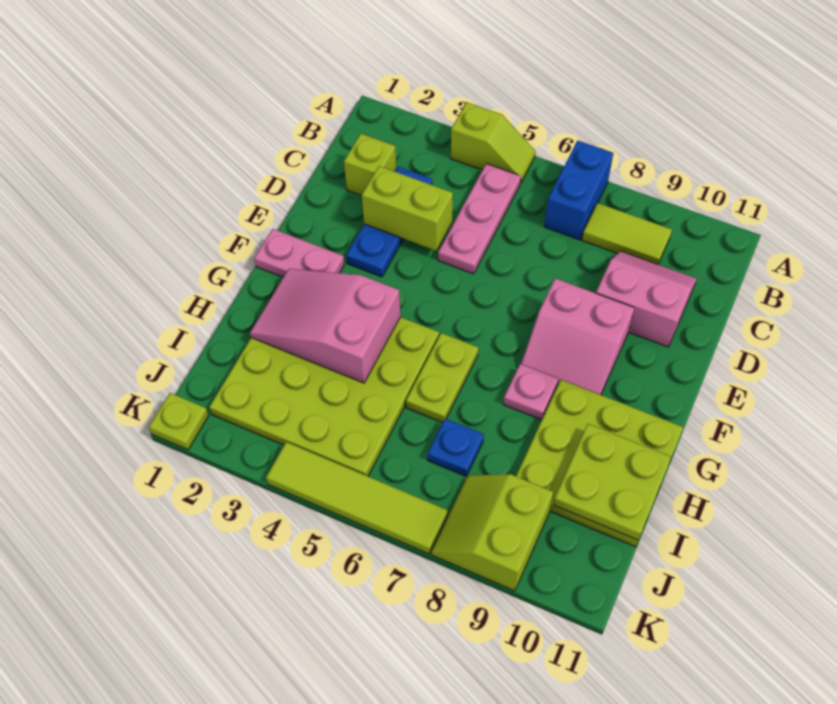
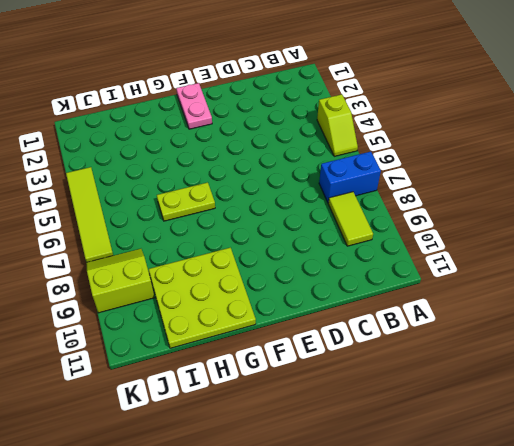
none -> pink 1x3 plate [438,164,521,274]
none -> lime 1x1 brick [344,134,396,196]
none -> blue 1x3 plate [346,167,432,277]

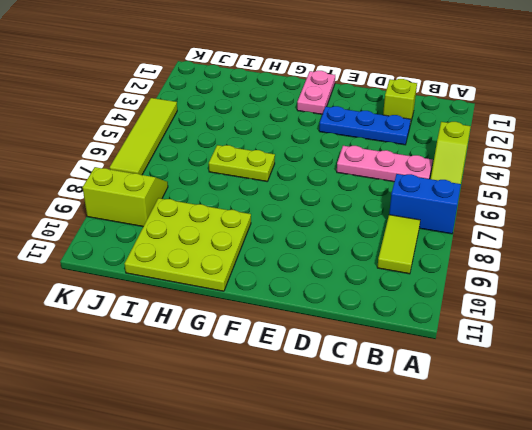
none -> pink 2x2 slope [596,251,696,347]
none -> pink 2x2 slope [521,278,634,395]
none -> lime 4x4 plate [209,317,439,476]

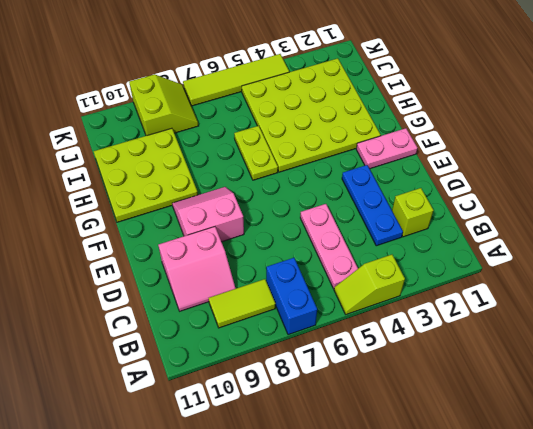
none -> pink 1x1 plate [503,364,558,420]
none -> blue 1x1 plate [428,419,484,476]
none -> lime 1x1 plate [149,393,209,450]

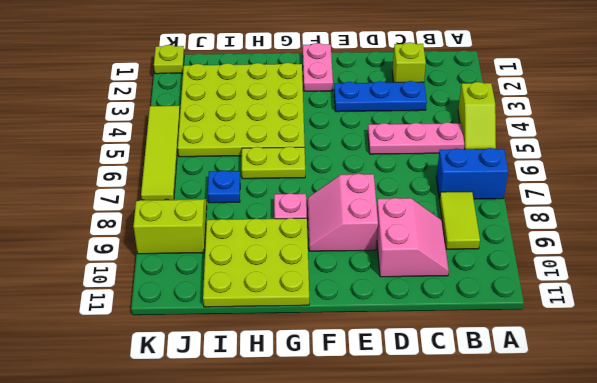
none -> lime 1x2 brick [362,166,453,251]
none -> pink 2x3 slope [250,269,401,383]
none -> lime 2x2 plate [553,424,671,540]

